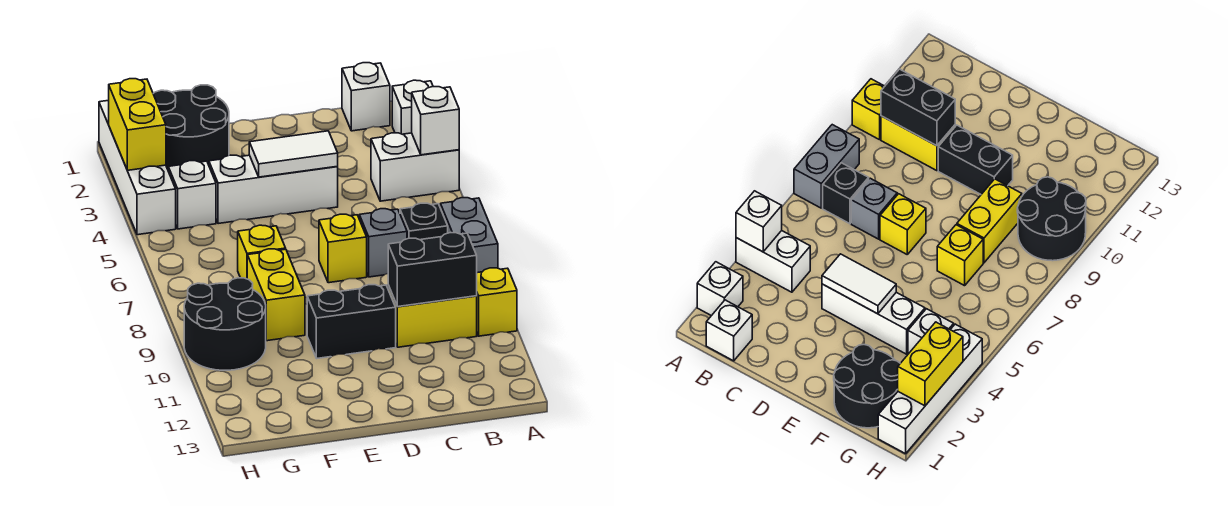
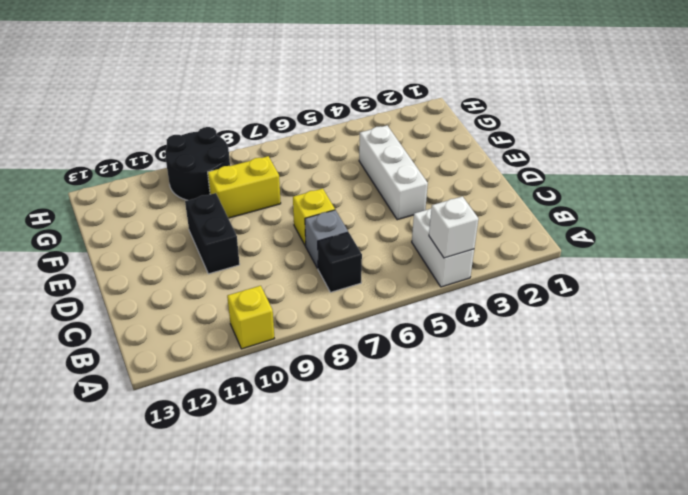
none -> white 1x1 brick [392,80,433,134]
none -> grey 1x2 brick [440,198,498,273]
none -> white 1x1 brick [342,63,390,131]

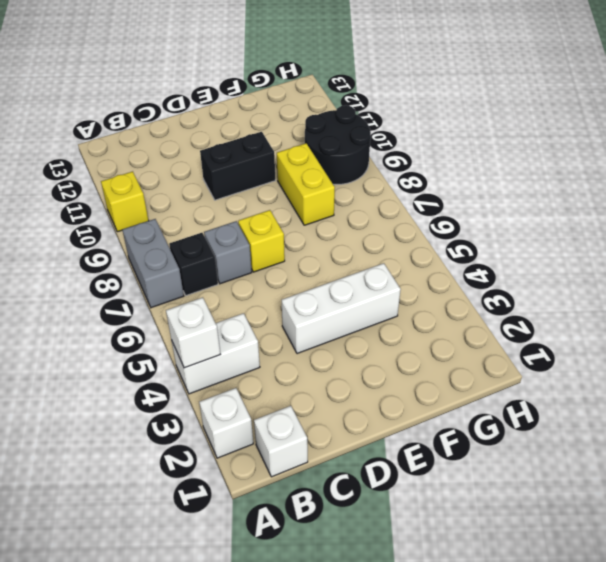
none -> yellow 1x2 brick [388,286,477,347]
none -> black 2x2 round brick [153,85,229,169]
none -> yellow 1x1 brick [238,225,286,279]

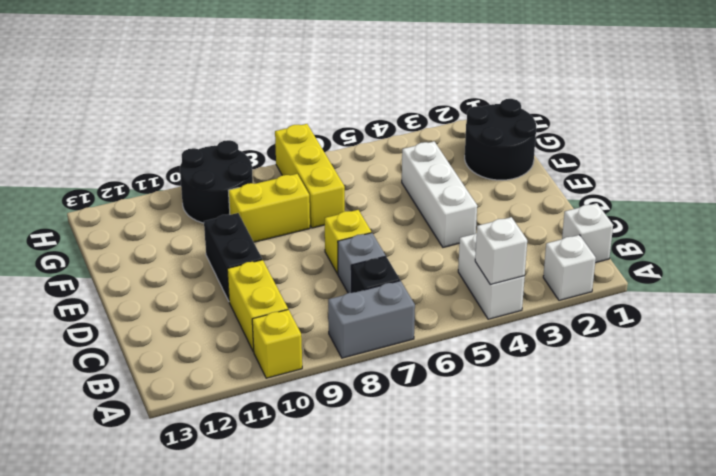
yellow 1x3 brick [275,124,345,228] -> yellow 1x1 brick [238,225,286,279]
none -> white 1x1 brick [168,161,216,229]
none -> white 1x4 brick [99,100,176,235]
none -> black 1x2 brick [388,233,477,307]

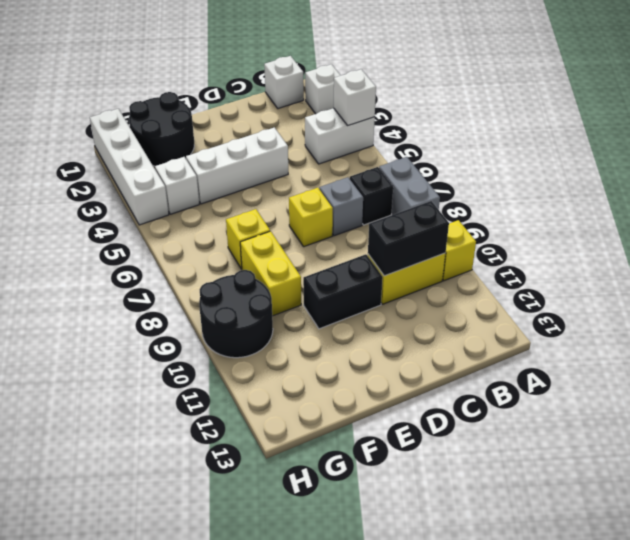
none -> white 1x2 tile [249,131,338,177]
none -> yellow 1x2 brick [109,79,166,170]

